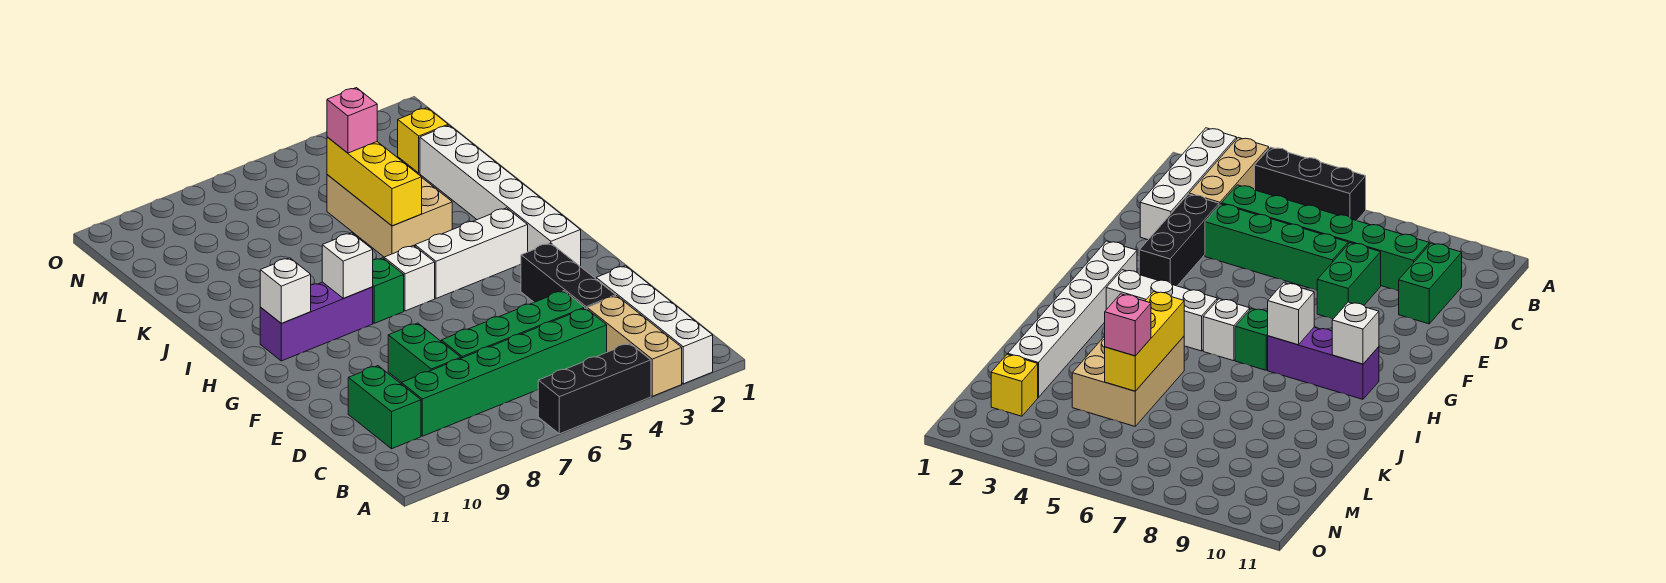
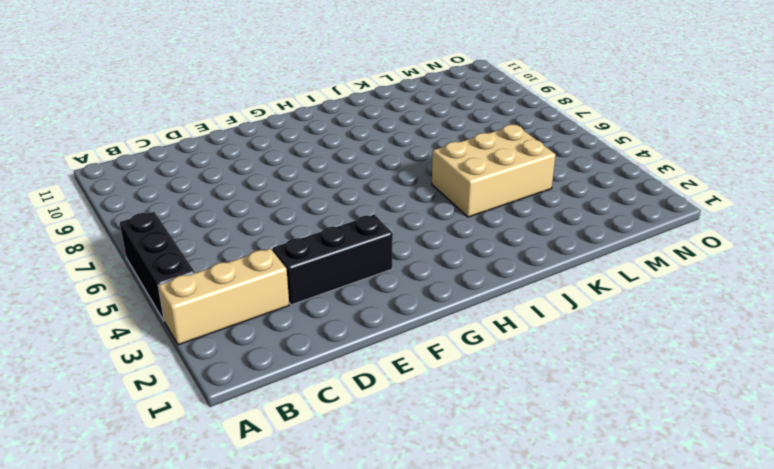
none -> white 1x4 brick [596,266,713,384]
none -> green 1x6 brick [401,308,607,436]
none -> green 1x2 brick [348,366,421,449]

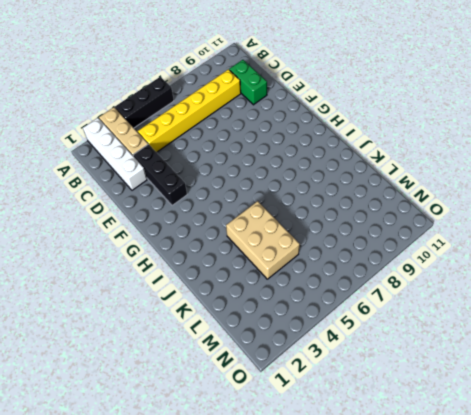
yellow 1x6 brick [138,69,241,152] -> green 1x6 brick [401,308,607,436]
none -> green 1x4 brick [441,291,585,358]
none -> green 1x2 brick [388,323,461,382]
none -> white 1x6 brick [420,125,581,267]

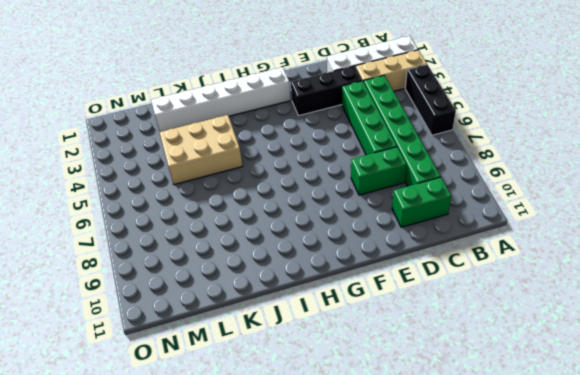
none -> white 1x3 brick [415,208,528,298]
none -> white 1x1 brick [384,245,435,311]
none -> green 1x1 brick [373,258,404,323]

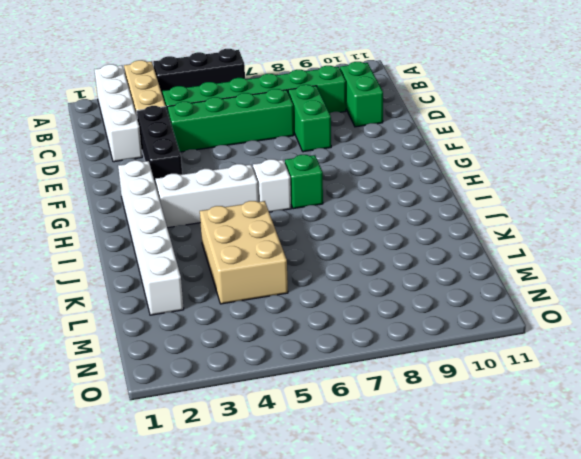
none -> purple 1x3 brick [260,282,373,361]
none -> yellow 1x1 brick [398,108,448,173]
none -> white 1x1 brick [322,233,373,298]

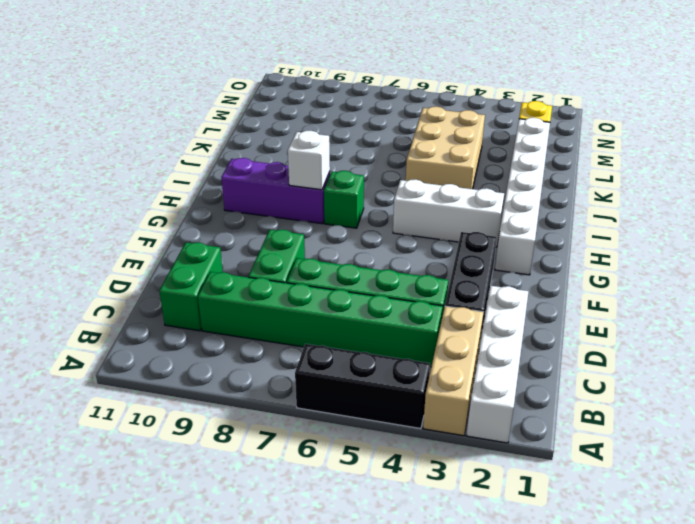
none -> white 1x1 brick [384,245,435,311]
none -> white 1x1 brick [260,258,311,323]
none -> yellow 1x3 brick [327,137,422,226]

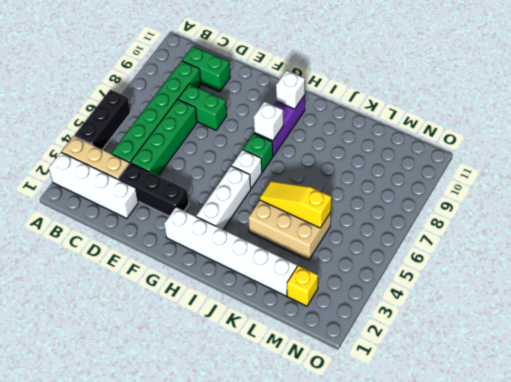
yellow 1x3 slope [260,181,331,228] -> yellow 1x3 brick [327,137,422,226]
none -> pink 1x1 brick [327,88,377,153]

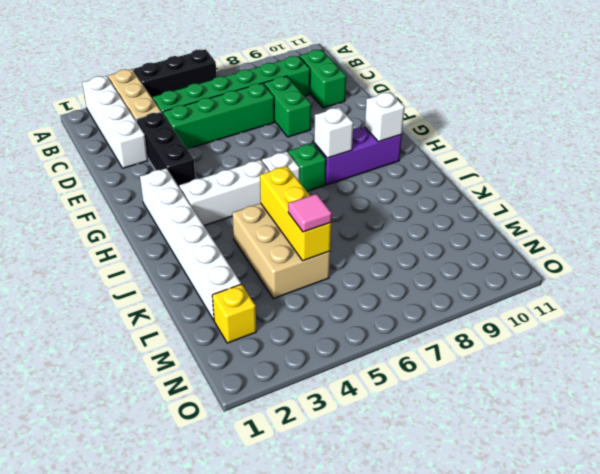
pink 1x1 tile [288,194,332,232] -> pink 1x1 brick [327,88,377,153]

